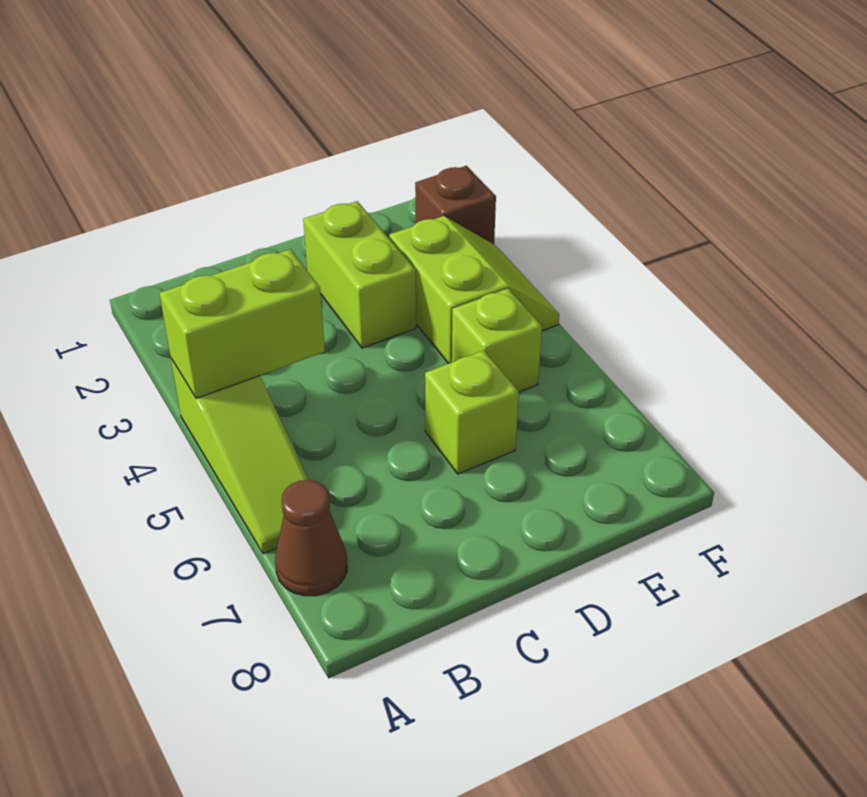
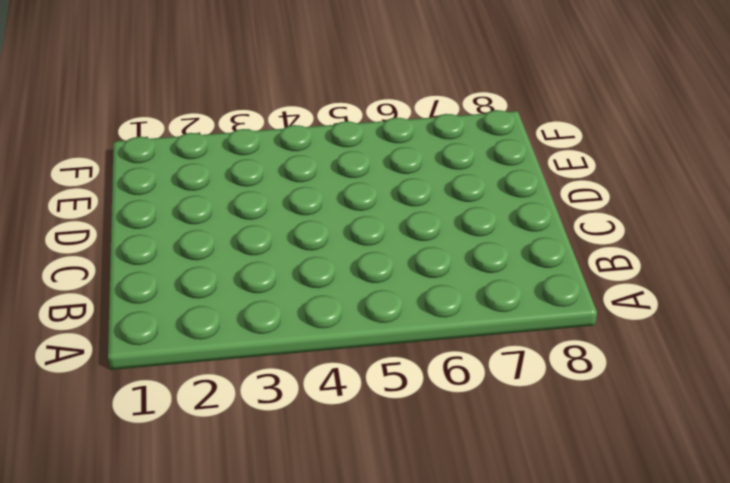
none -> lime 1x3 slope [171,359,309,554]
none -> brown 1x1 cone [275,480,347,596]

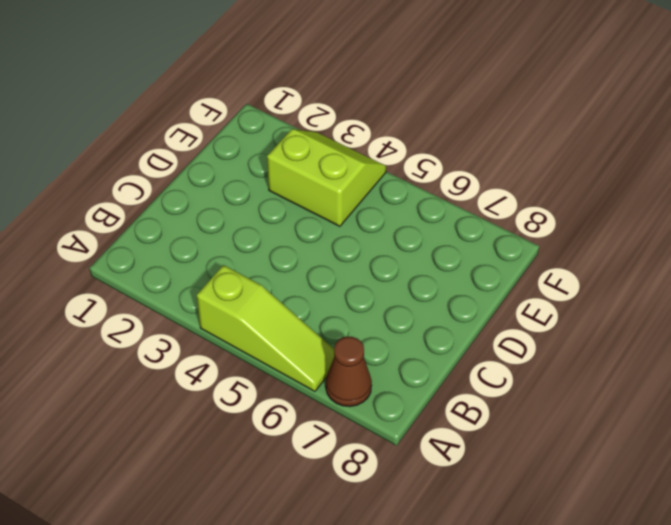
none -> lime 1x2 brick [303,201,416,348]
none -> lime 1x1 brick [425,351,519,474]

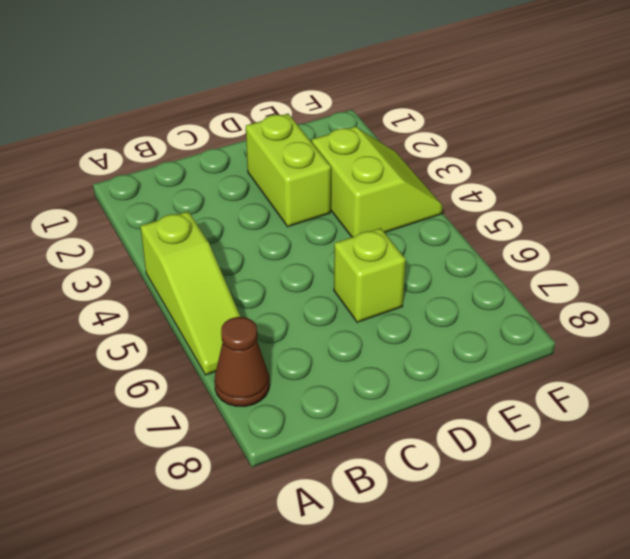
none -> lime 1x1 brick [452,289,542,392]
none -> brown 1x1 brick [415,166,496,244]

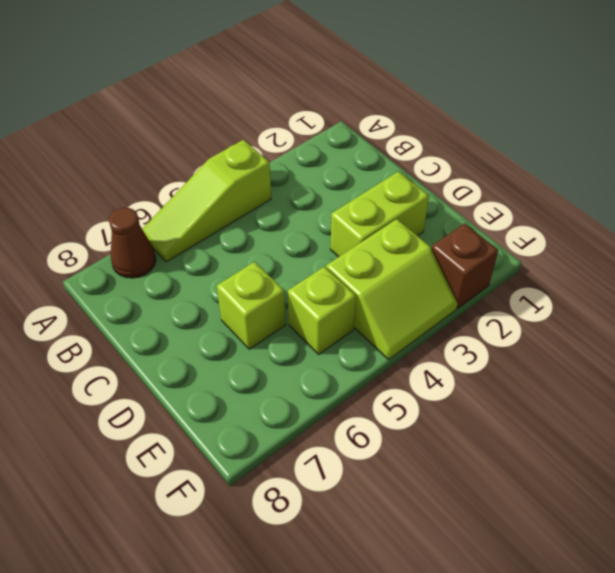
none -> lime 1x2 brick [160,249,325,398]

